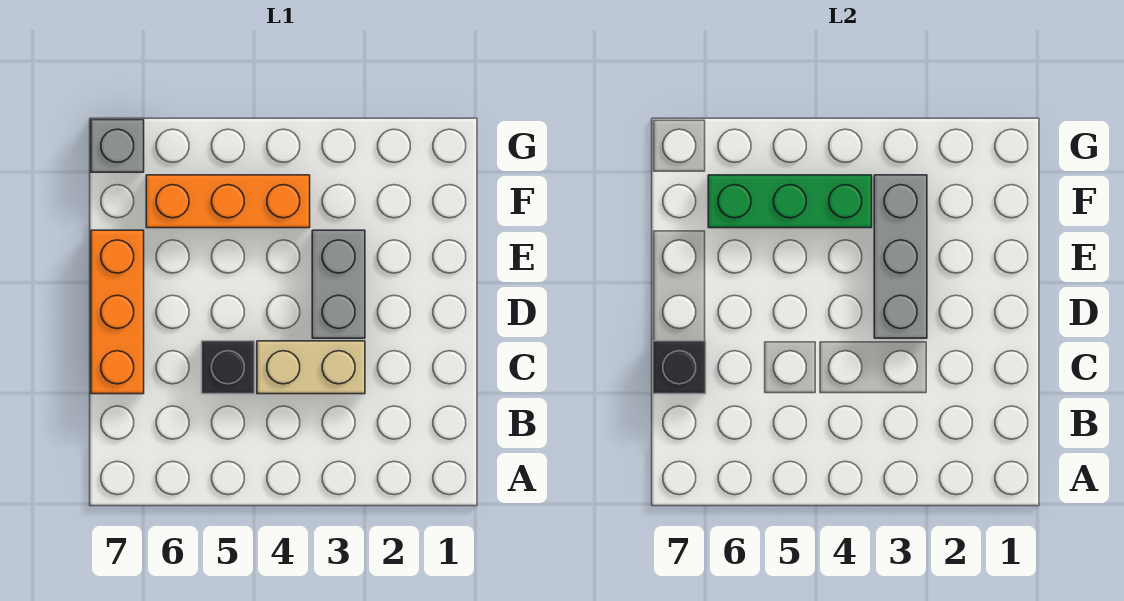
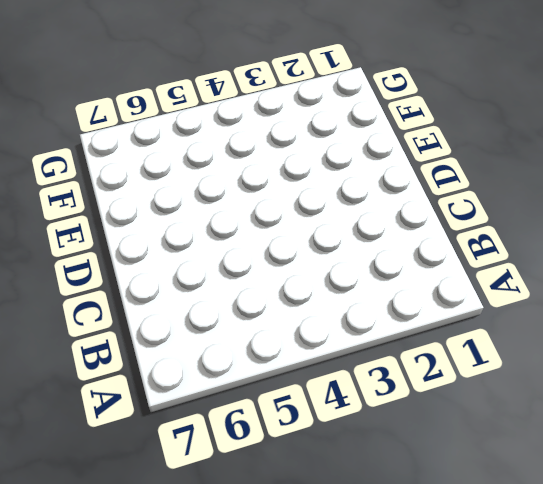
none -> tan 1x2 brick [257,341,365,394]
none -> black 1x1 brick [202,341,254,394]

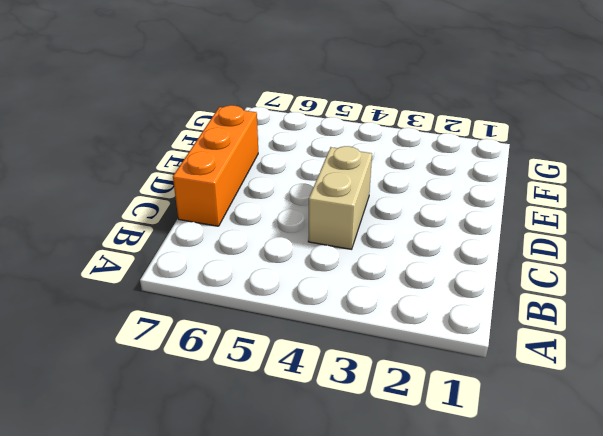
tan 1x2 brick [308,146,372,249] -> tan 1x2 brick turned to [257,341,365,394]
none -> black 1x1 brick [202,341,254,394]
none -> grey 1x2 brick [312,230,365,338]

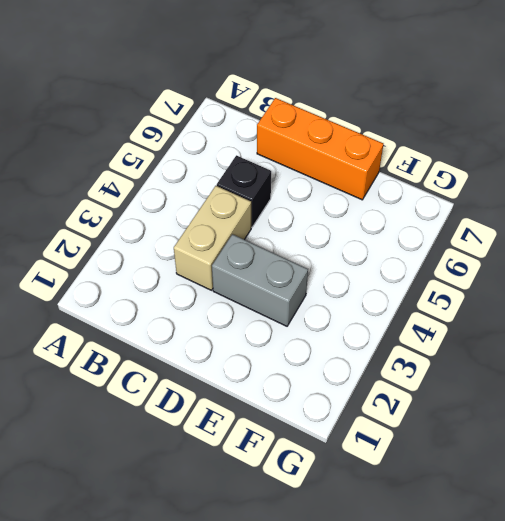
none -> orange 1x3 brick [146,175,310,228]
none -> grey 1x1 brick [91,120,144,172]

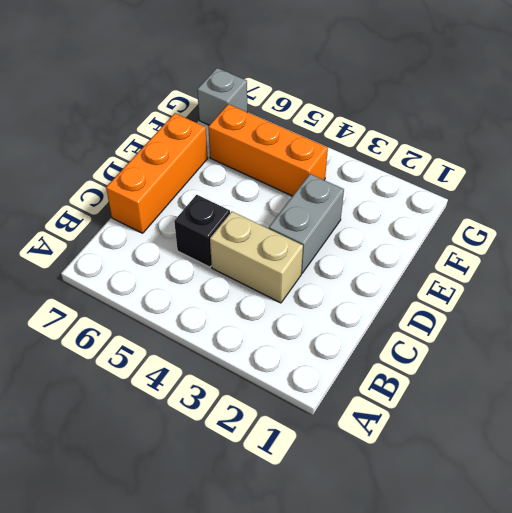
none -> black 1x1 brick [653,341,706,394]
none -> grey 1x3 brick [874,175,927,338]

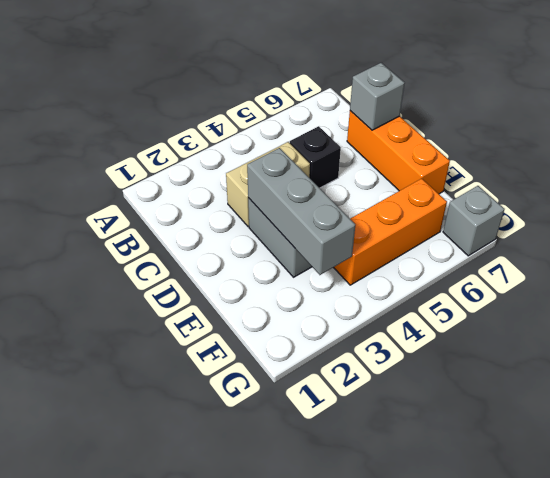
grey 1x1 brick [350,63,405,130] -> black 1x1 brick [653,341,706,394]
none -> green 1x3 brick [708,175,872,228]

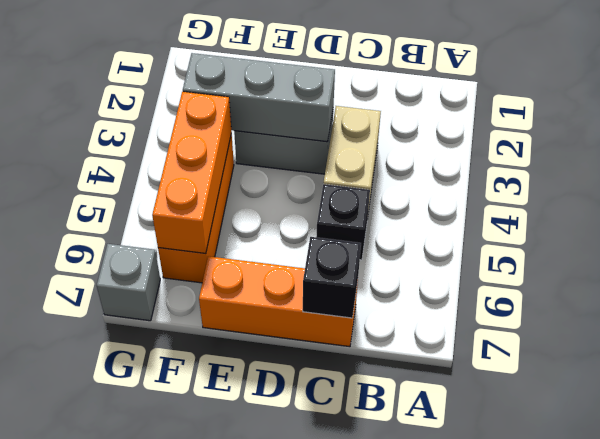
orange 1x3 brick [152,92,232,254] -> green 1x3 brick [708,175,872,228]

